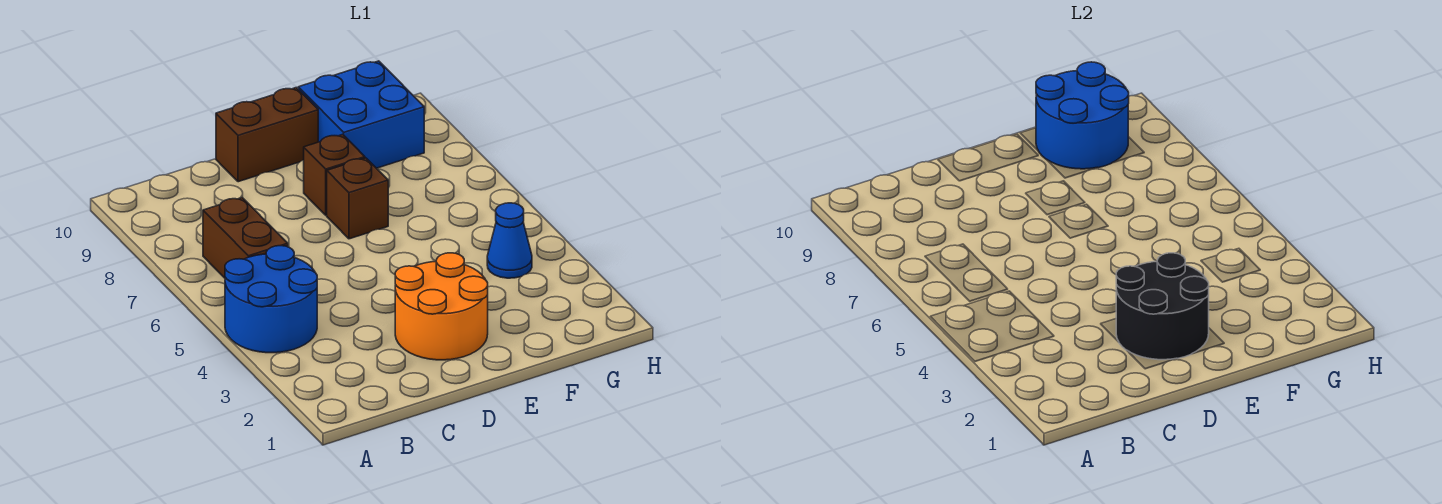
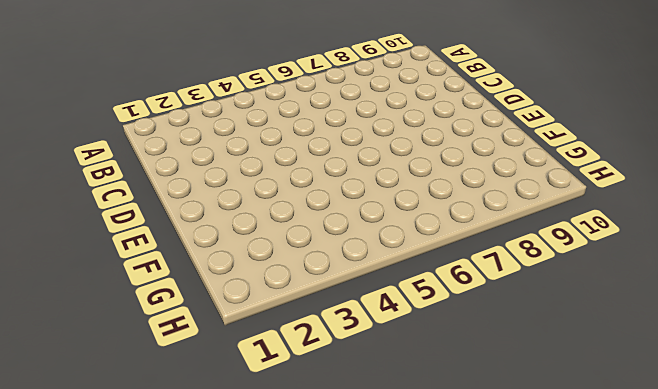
none -> blue 2x2 round brick [225,246,317,353]
none -> brown 1x2 brick [203,198,288,278]

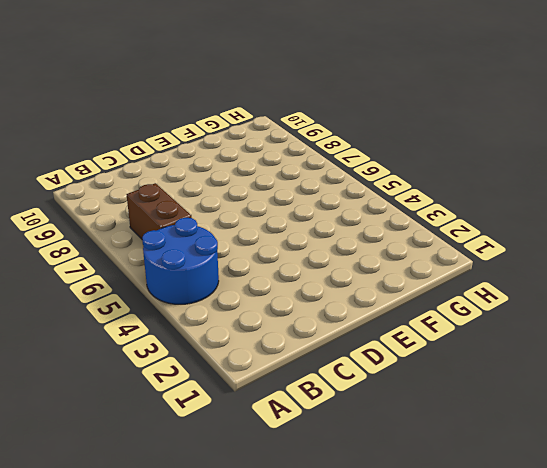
none -> orange 2x2 round brick [395,253,488,360]
none -> brown 1x2 brick [216,88,318,182]

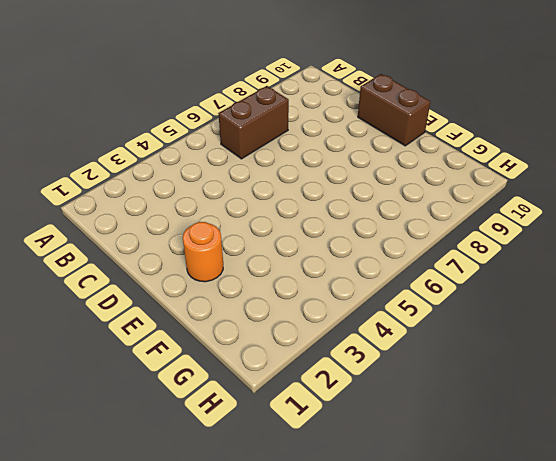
orange 1x1 round brick [183,222,223,282] -> orange 2x2 round brick [395,253,488,360]
none -> blue 2x2 round brick [225,246,317,353]
none -> brown 1x1 brick [327,158,388,239]

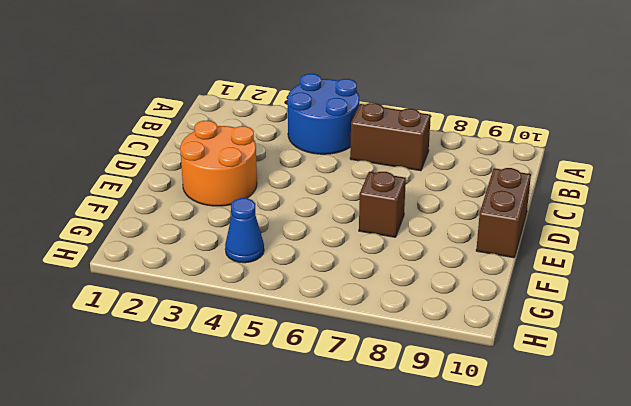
none -> brown 1x1 brick [304,134,365,215]
none -> blue 2x2 brick [298,61,424,168]

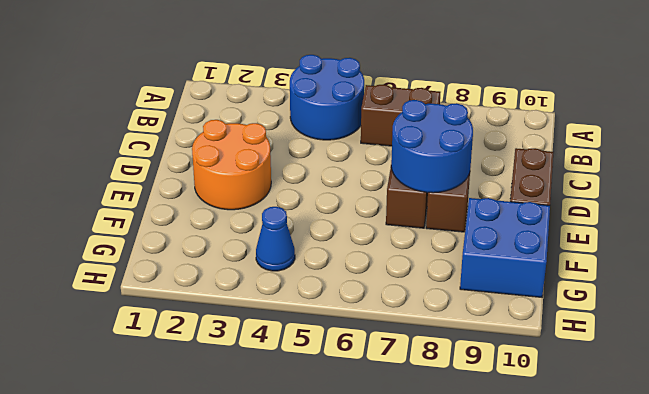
blue 2x2 round brick [391,100,473,193] -> blue 2x2 round brick moved to [1036,62,1129,169]
none -> black 2x2 round brick [1116,253,1209,360]

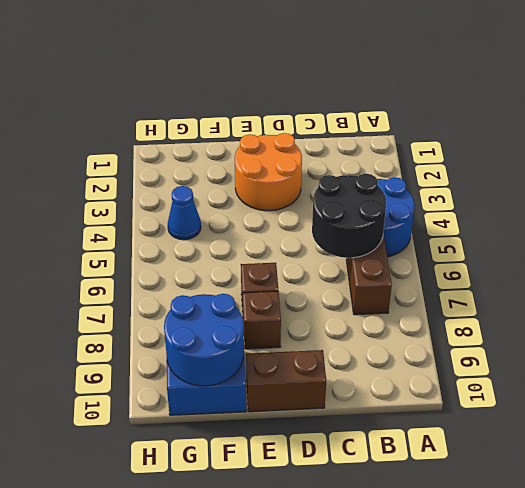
black 2x2 round brick [312,174,386,258] -> black 2x2 round brick moved to [1116,253,1209,360]

